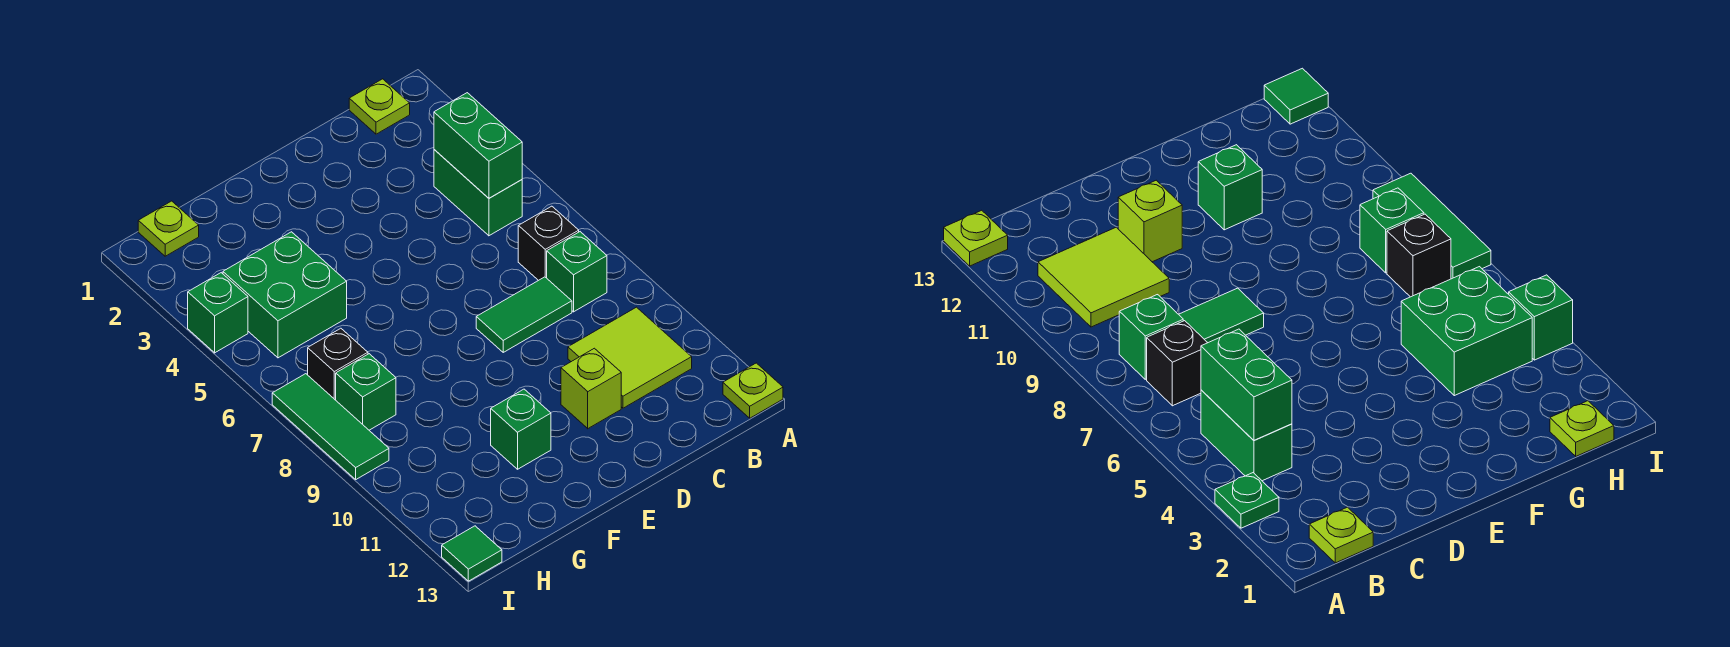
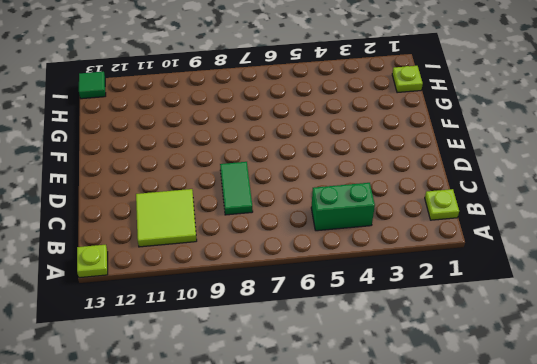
none -> green 1x1 plate [1215,473,1279,528]
none -> black 1x1 brick [518,206,579,281]
none -> green 1x1 brick [547,232,607,312]

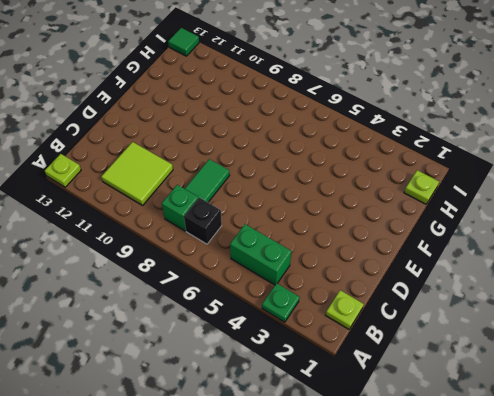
none -> lime 1x1 brick [561,348,621,429]
none -> green 1x1 brick [491,389,551,469]
none -> green 2x2 brick [223,232,347,358]

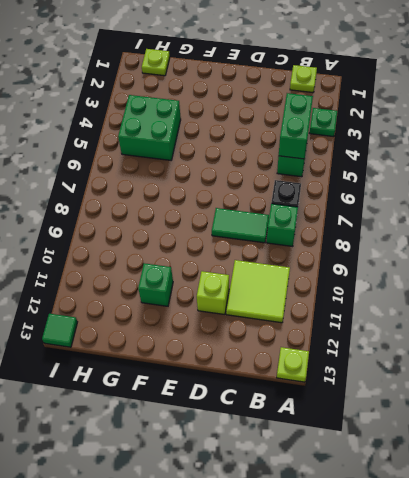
none -> black 1x1 brick [308,328,368,400]
none -> green 1x1 brick [336,354,396,430]
none -> green 1x1 brick [188,273,248,353]

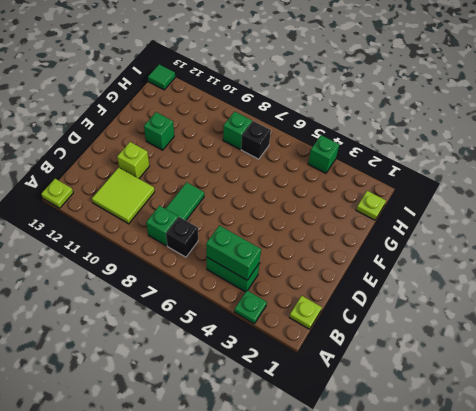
none -> green 2x2 brick [223,232,347,358]
none -> green 1x3 tile [272,374,389,479]

